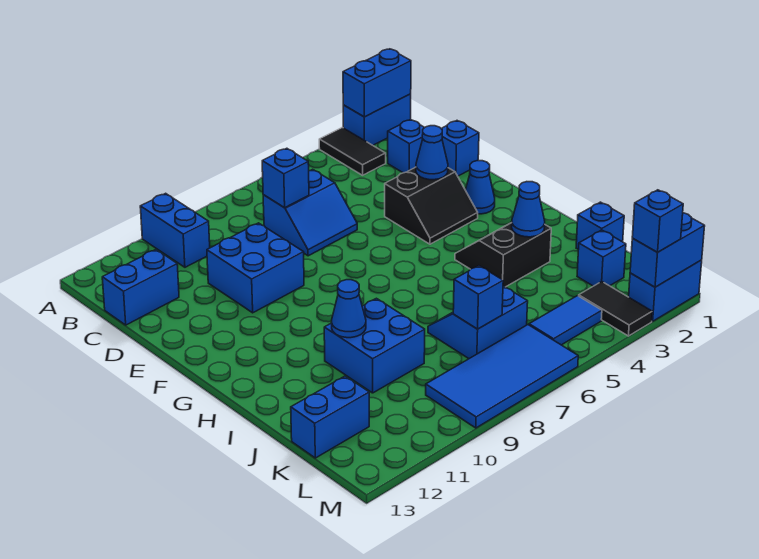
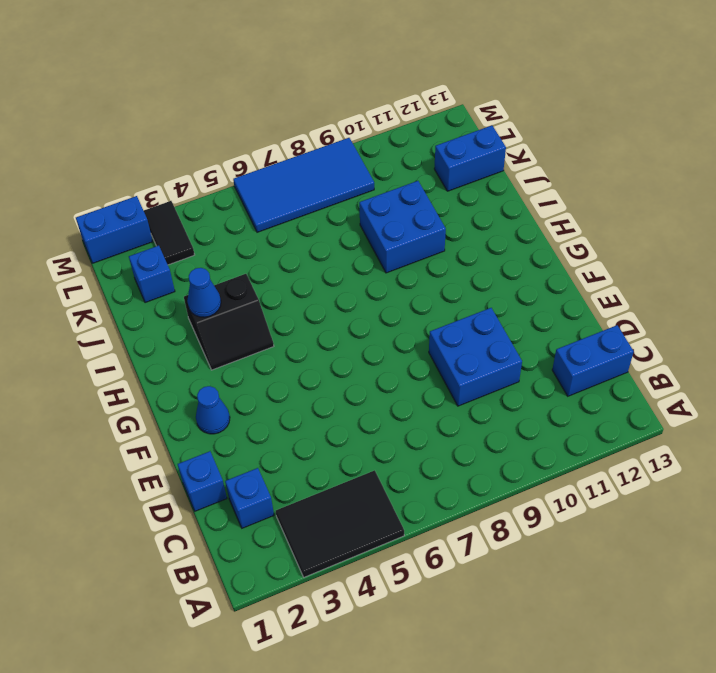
black 2x3 tile [276,470,404,577] -> black 1x2 tile [319,128,386,175]
none -> blue 1x2 brick [343,94,411,145]
none -> blue 1x2 brick [140,193,210,267]
none -> blue 2x2 slope [263,169,357,256]

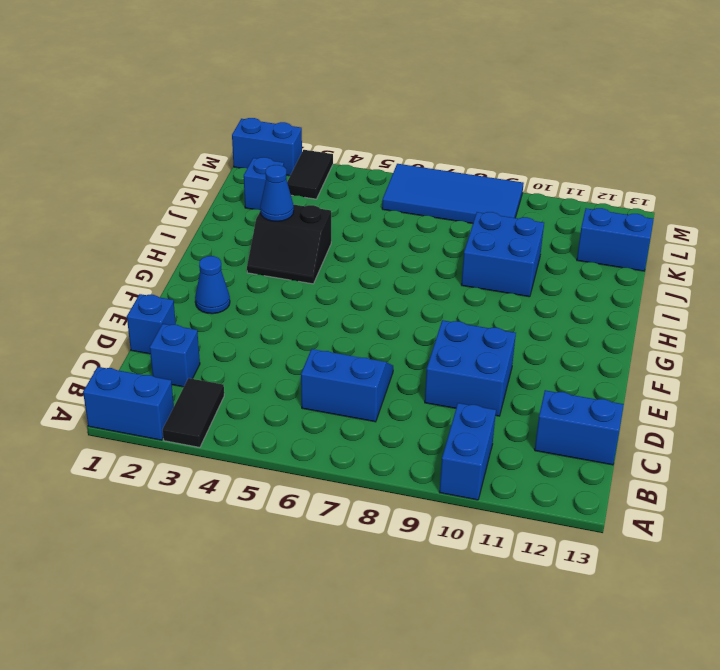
none -> black 2x2 slope [385,167,478,244]
none -> blue 1x1 brick [576,202,624,249]
none -> blue 2x2 slope [428,286,528,359]

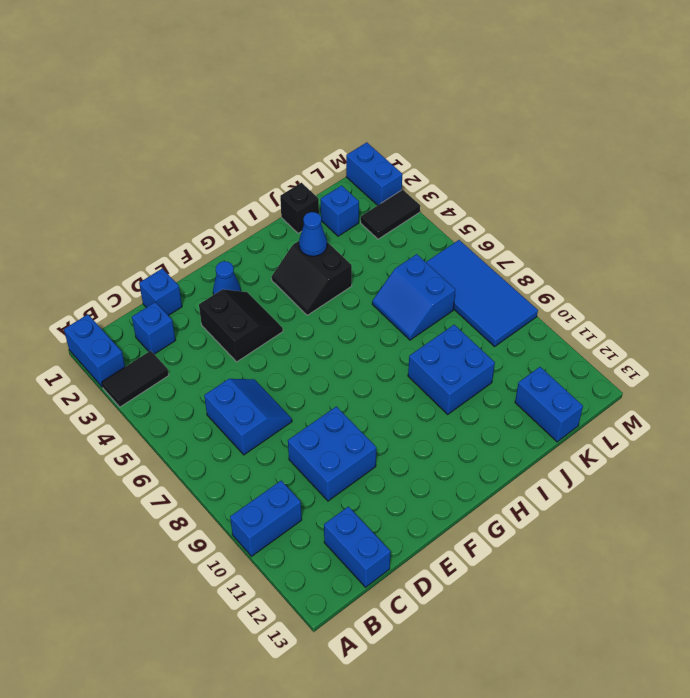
black 1x1 brick [280,183,319,233] -> blue 1x1 brick [576,202,624,249]
none -> blue 1x2 tile [529,296,602,345]
none -> blue 1x2 brick [343,49,411,117]
none -> blue 1x1 brick [262,148,309,208]

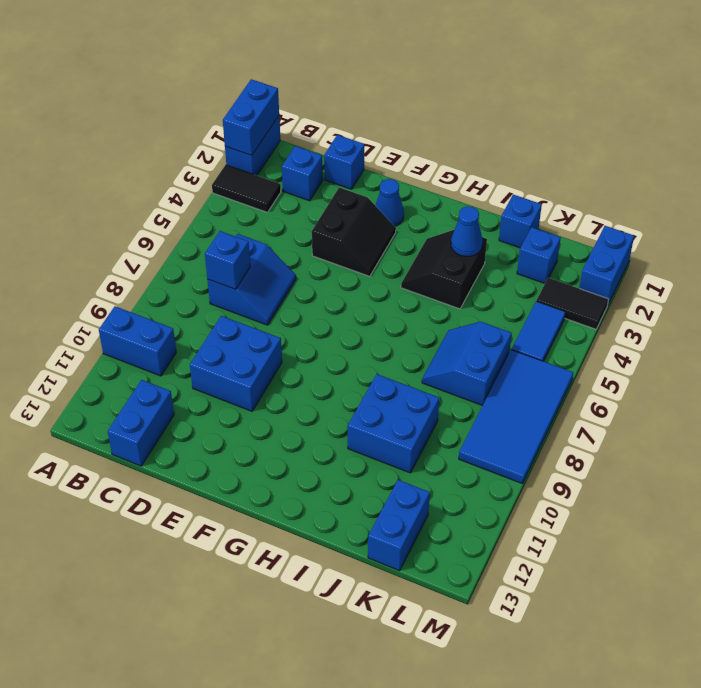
none -> blue 1x1 cone [416,126,448,180]
none -> blue 1x1 cone [331,280,366,338]
none -> blue 1x1 brick [453,266,503,329]

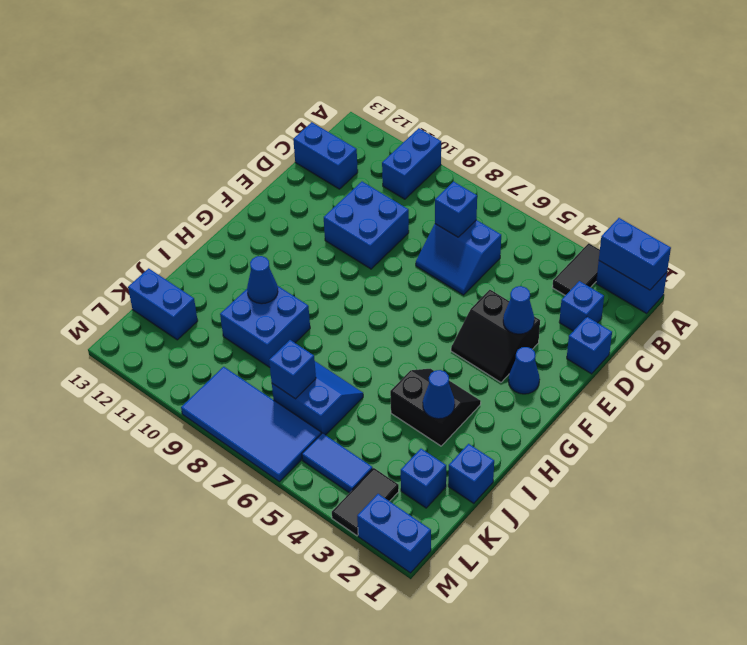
none -> blue 1x2 brick [630,213,705,287]
none -> blue 1x1 brick [632,190,683,252]

